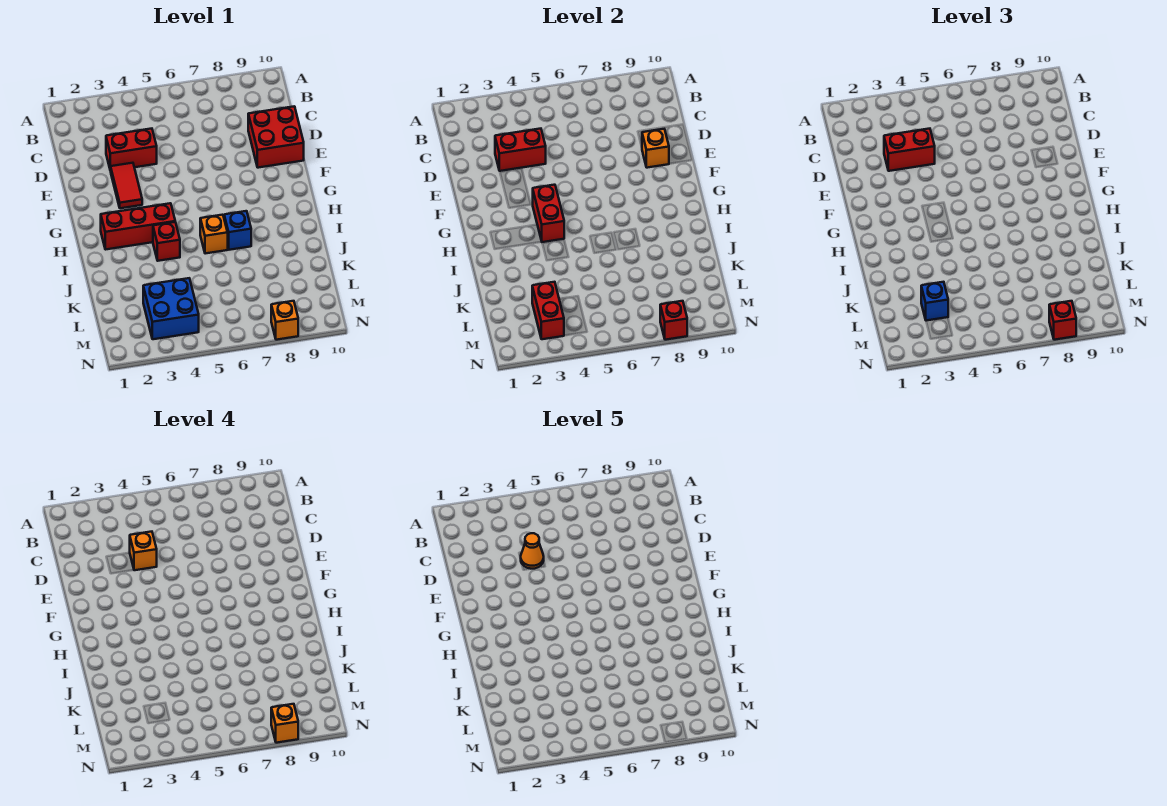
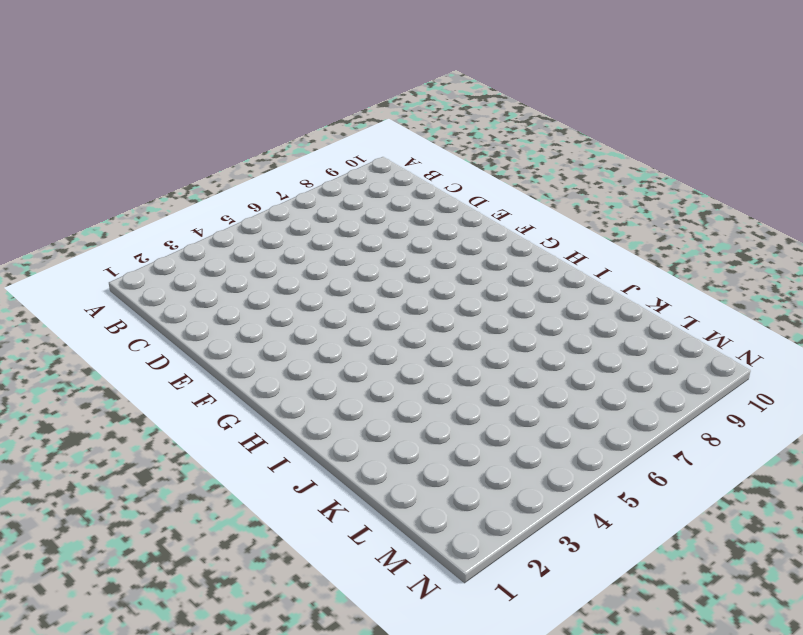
none -> red 1x2 brick [106,129,157,171]
none -> red 2x2 brick [248,106,304,168]
none -> red 1x2 tile [111,163,142,208]

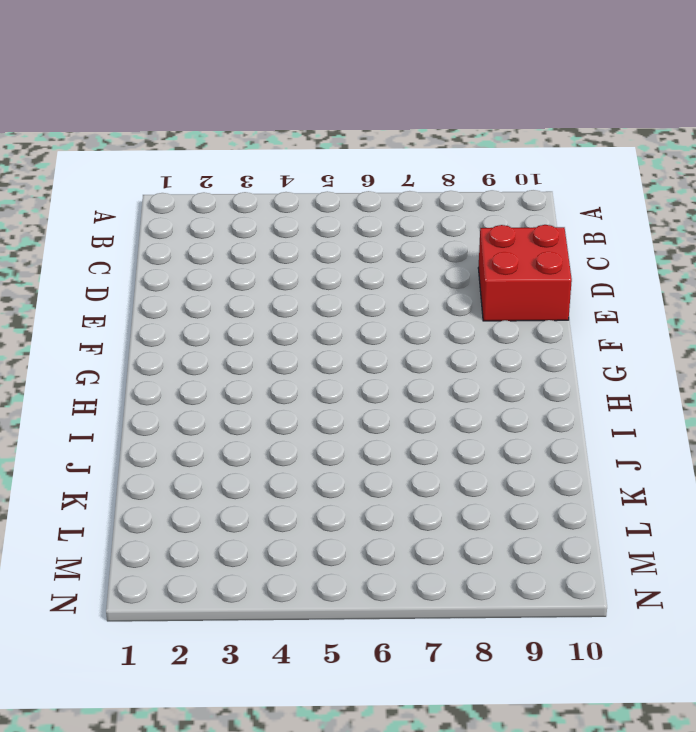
none -> red 1x2 brick [106,129,157,171]
none -> red 1x2 tile [111,163,142,208]
none -> red 1x3 brick [101,203,175,250]

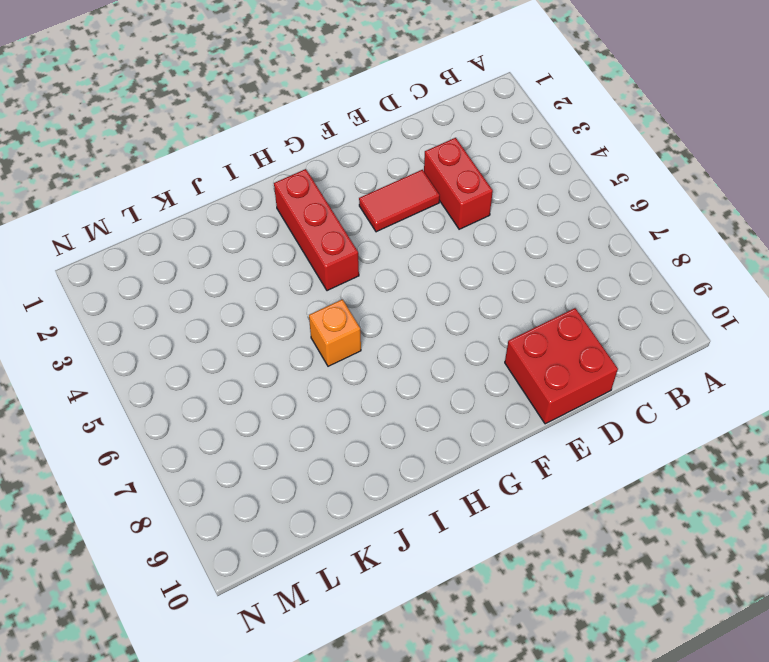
none -> red 1x1 brick [153,222,180,261]
none -> blue 1x1 brick [224,211,251,250]
none -> blue 2x2 brick [143,278,199,339]

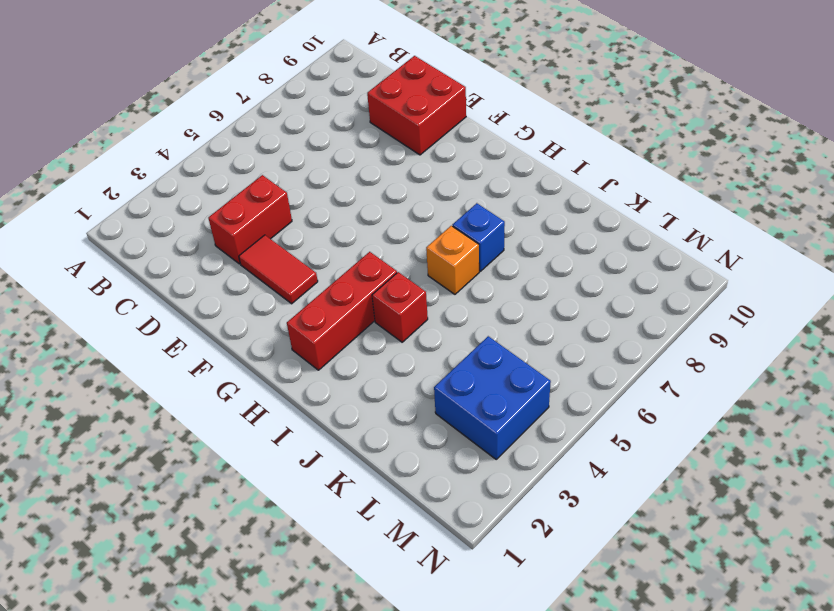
none -> orange 1x1 brick [271,301,298,340]
none -> red 1x2 brick [495,129,546,171]
none -> orange 1x1 brick [642,129,669,168]

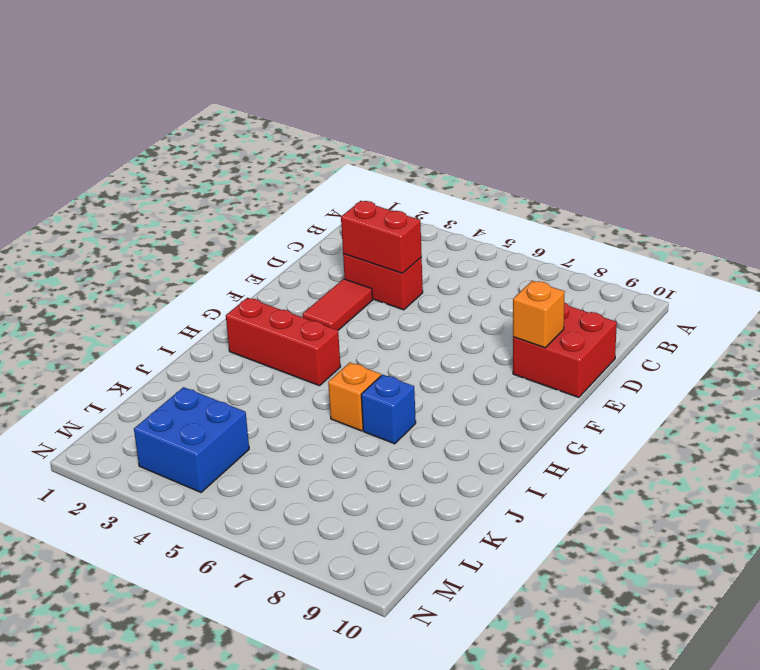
none -> red 1x1 brick [153,222,180,261]
none -> orange 1x1 brick [271,301,298,340]
none -> red 1x2 brick [533,185,564,242]

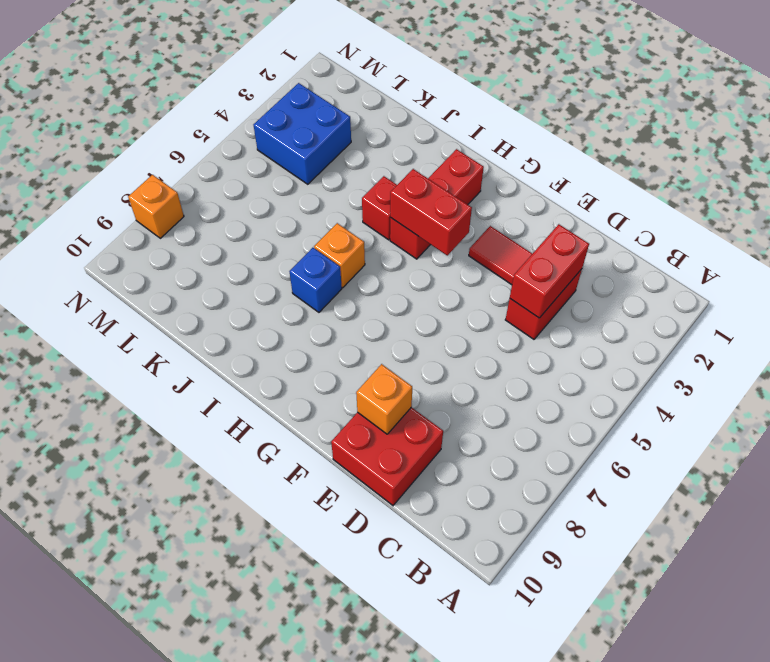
none -> red 1x2 brick [532,282,564,339]
none -> red 1x1 brick [660,301,687,340]
none -> red 1x2 brick [884,129,935,171]

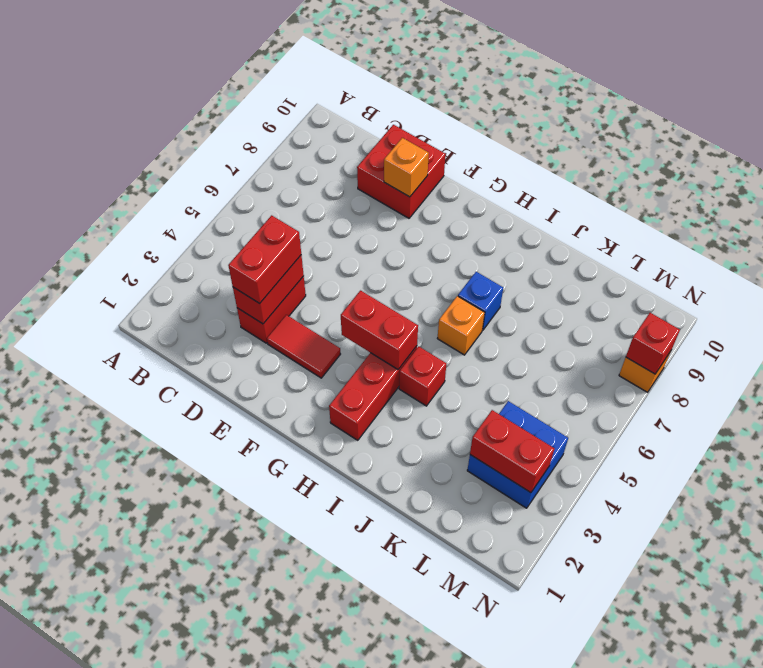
none -> blue 1x1 brick [921,282,948,321]
none -> red 1x1 brick [1049,301,1076,340]
none -> orange 1x1 brick [130,532,157,570]

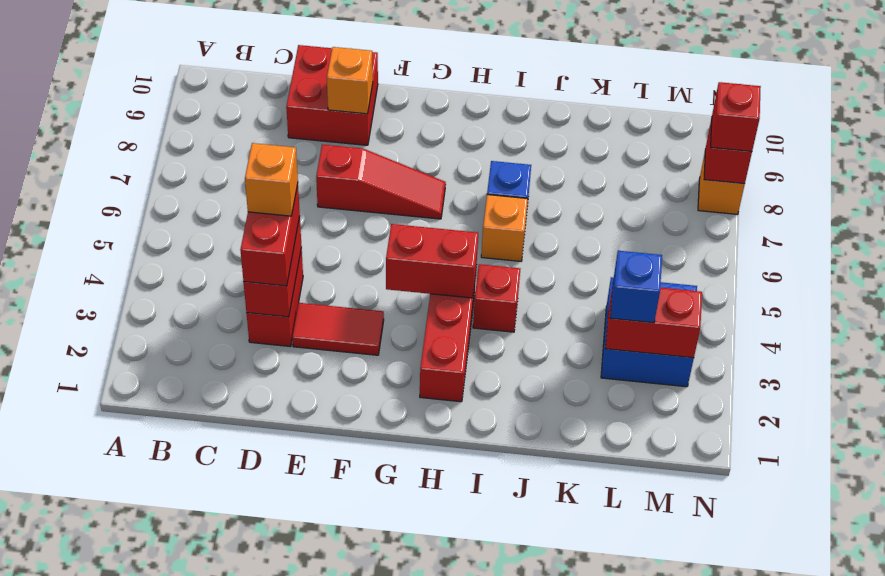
red 1x3 slope [316,145,446,219] -> none
none -> orange 1x1 brick [271,704,298,743]
none -> orange 1x1 cone [521,533,544,569]

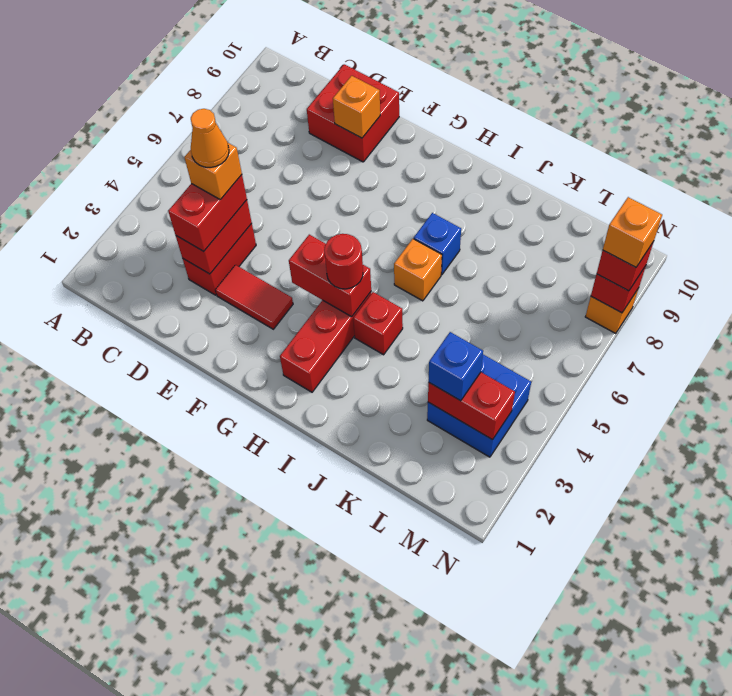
red 1x1 round brick [324,234,363,289] -> none

